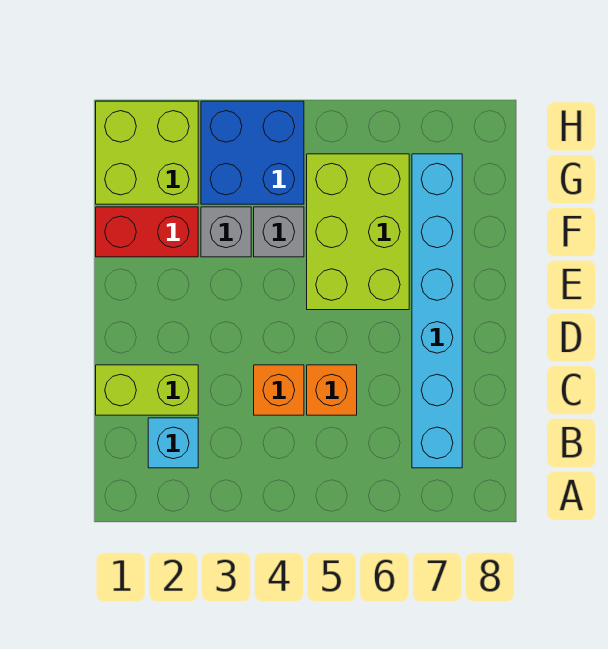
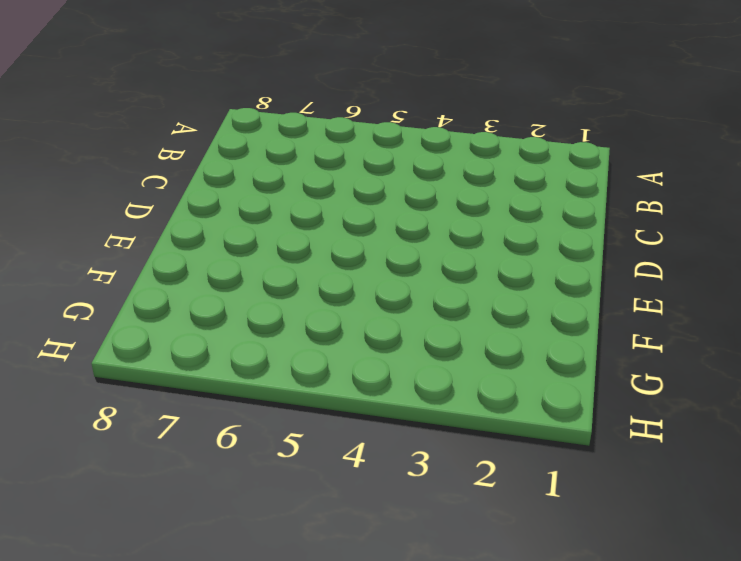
none -> cyan 1x1 brick [148,418,198,468]
none -> cyan 1x6 brick [412,154,462,468]

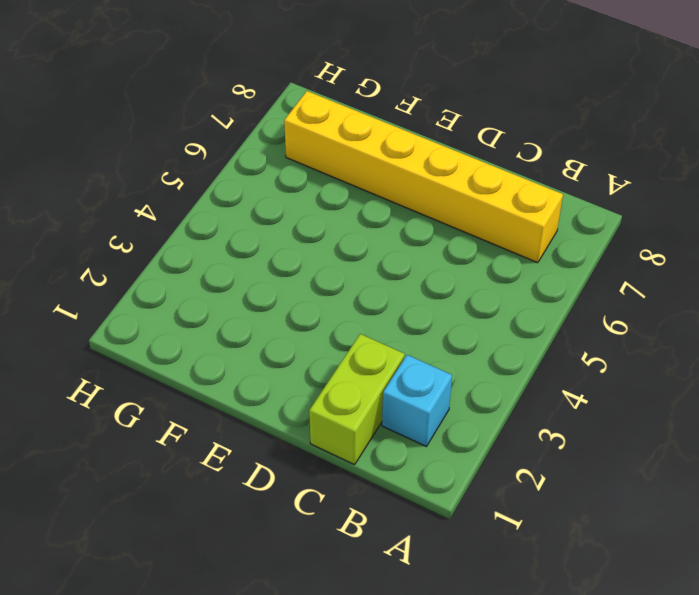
yellow 1x6 brick [284,91,563,263] -> cyan 1x6 brick [412,154,462,468]
none -> orange 1x1 brick [254,365,304,415]
none -> orange 1x1 brick [307,365,357,415]

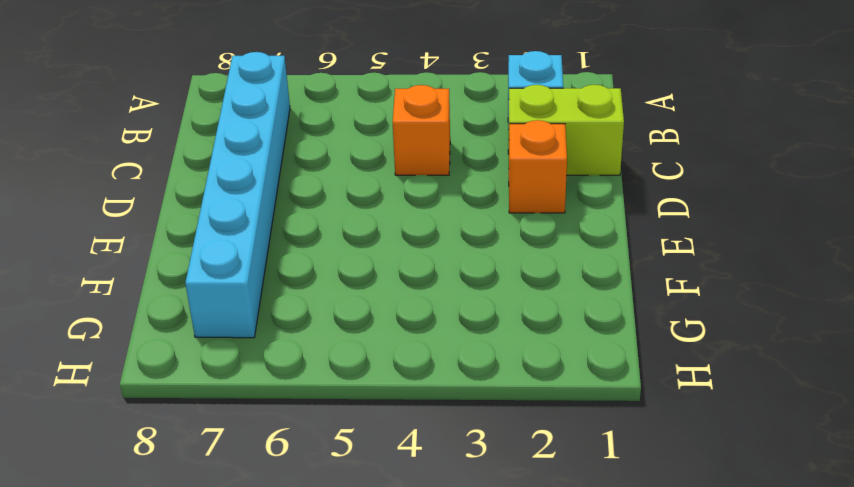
orange 1x1 brick [509,120,567,213] -> orange 1x1 brick moved to [307,365,357,415]
none -> lime 2x3 brick [307,154,409,310]
none -> red 1x2 brick [96,207,198,257]

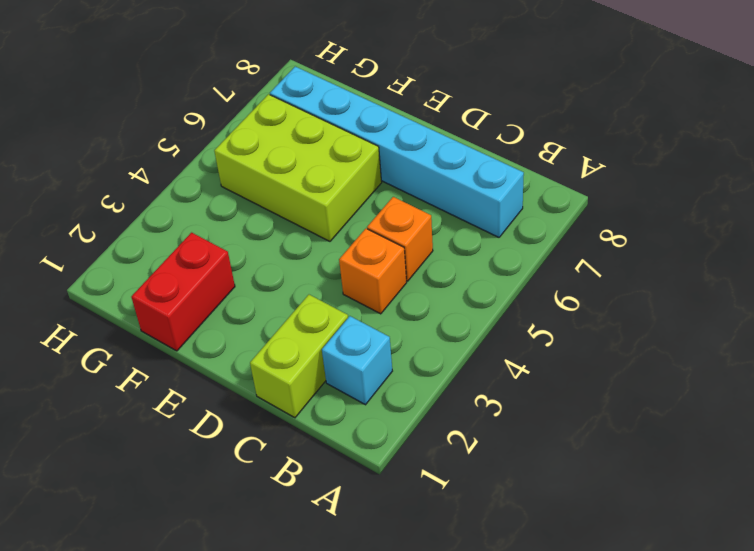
none -> grey 1x1 brick [201,207,251,257]
none -> grey 1x1 brick [254,207,304,257]

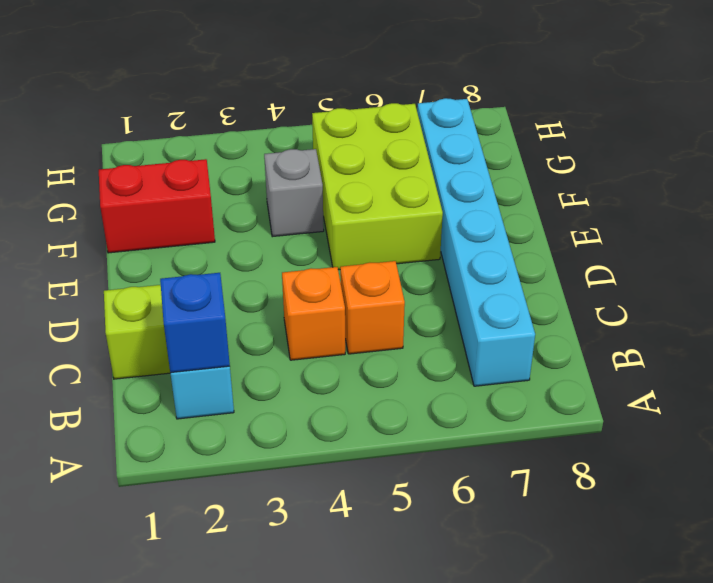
blue 1x1 brick [160,273,230,373] -> none
none -> grey 1x1 brick [201,207,251,257]
none -> lime 2x2 brick [96,101,198,204]

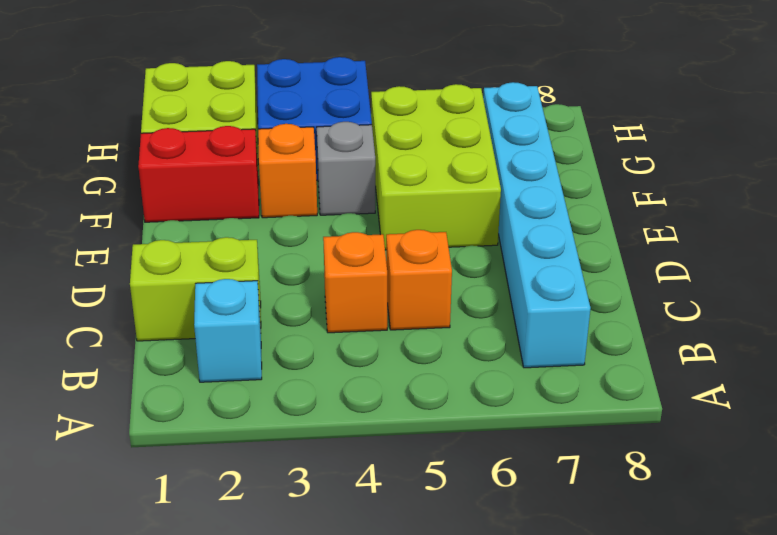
orange 1x1 brick [258,124,317,218] -> grey 1x1 brick [201,207,251,257]

